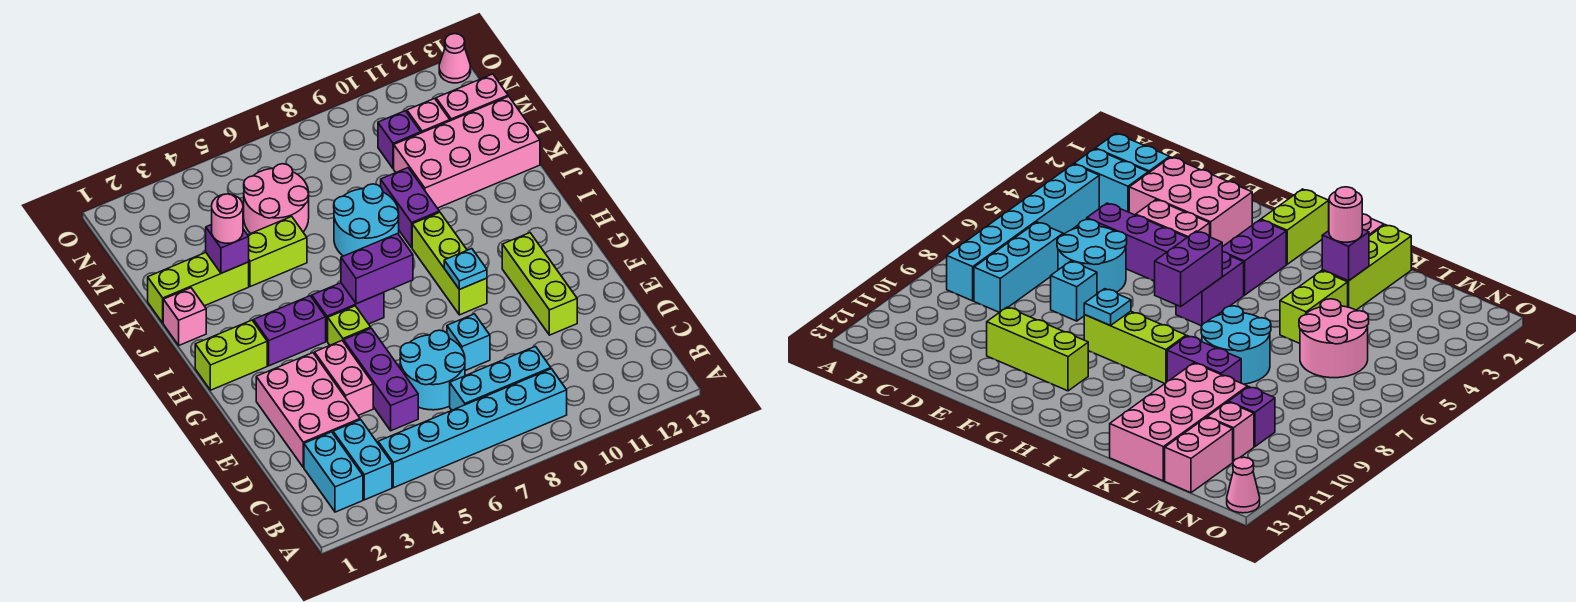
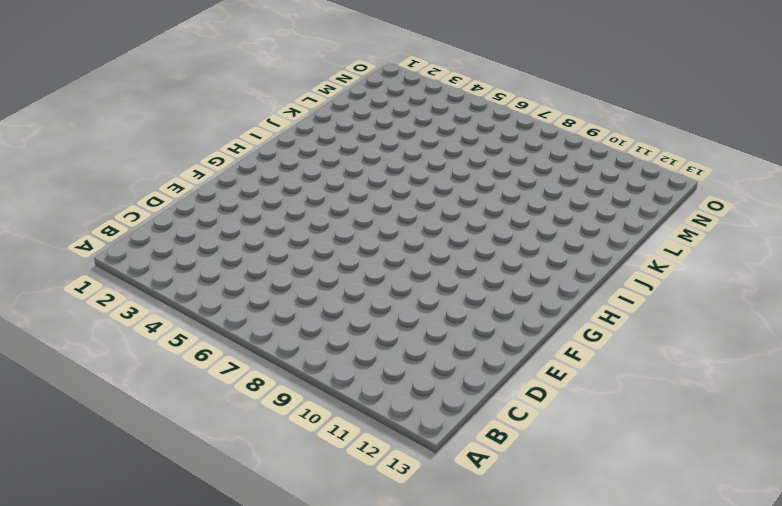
none -> cyan 1x2 brick [304,432,363,512]
none -> cyan 1x2 brick [333,420,392,500]
none -> cyan 1x6 brick [378,369,567,488]
none -> cyan 1x3 brick [450,346,551,410]

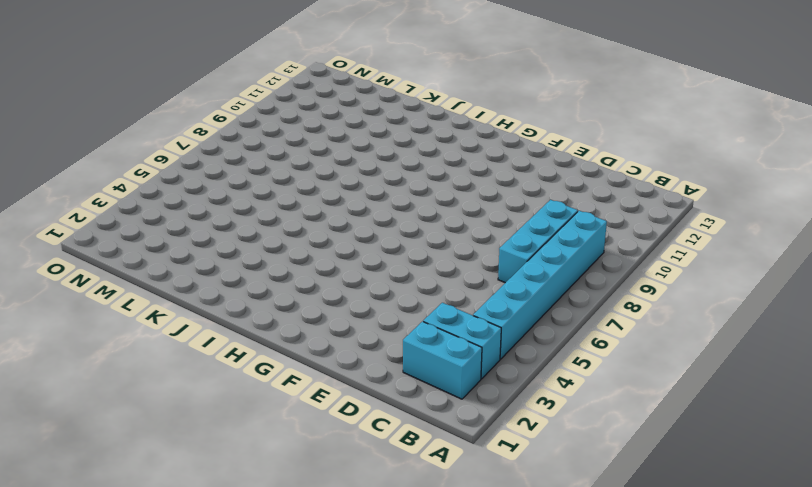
none -> pink 2x3 brick [256,353,360,467]
none -> purple 1x3 brick [344,328,418,431]
none -> cyan 2x2 round brick [400,330,465,410]
none -> pink 1x2 brick [315,341,373,415]

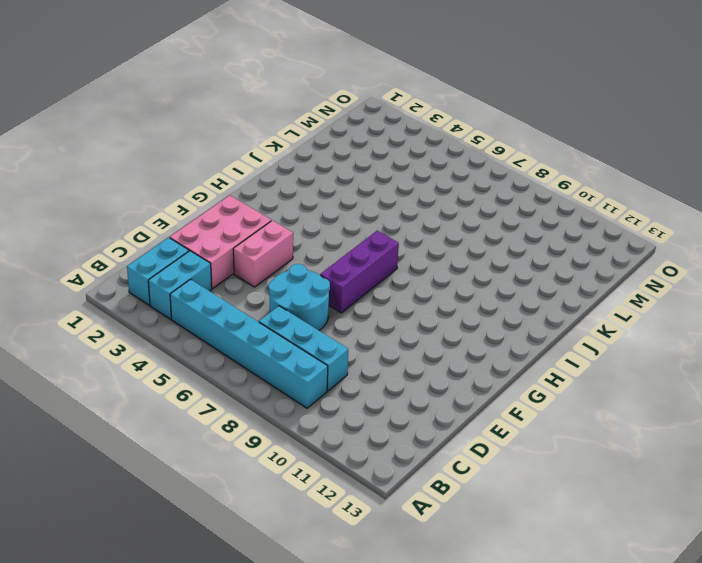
purple 1x3 brick [320,231,399,313] -> purple 1x3 brick moved to [344,328,418,431]
none -> cyan 1x1 brick [447,314,490,371]
none -> lime 1x3 brick [502,233,577,335]
none -> lime 1x1 brick [328,306,371,345]
none -> lime 1x3 brick [412,212,487,315]

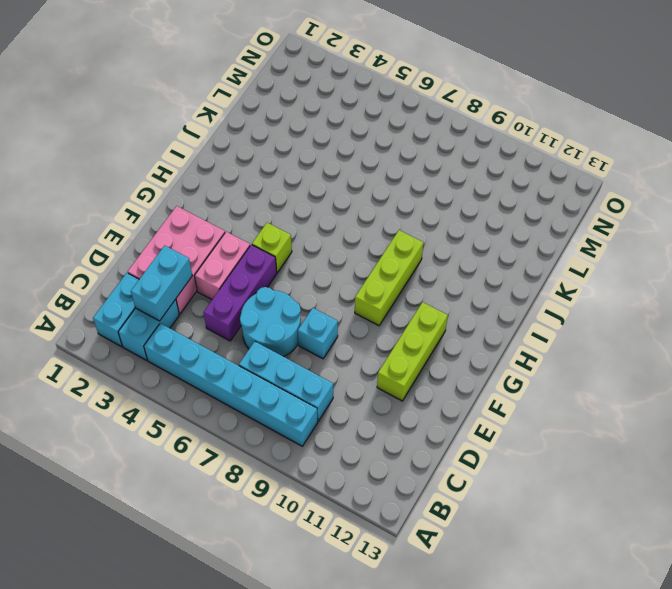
cyan 1x2 brick [131,246,192,321] -> none
none -> lime 1x2 brick [195,320,267,390]
none -> purple 1x2 brick [254,296,326,366]
none -> purple 1x2 brick [312,283,384,341]
none -> pink 1x1 brick [163,288,206,345]

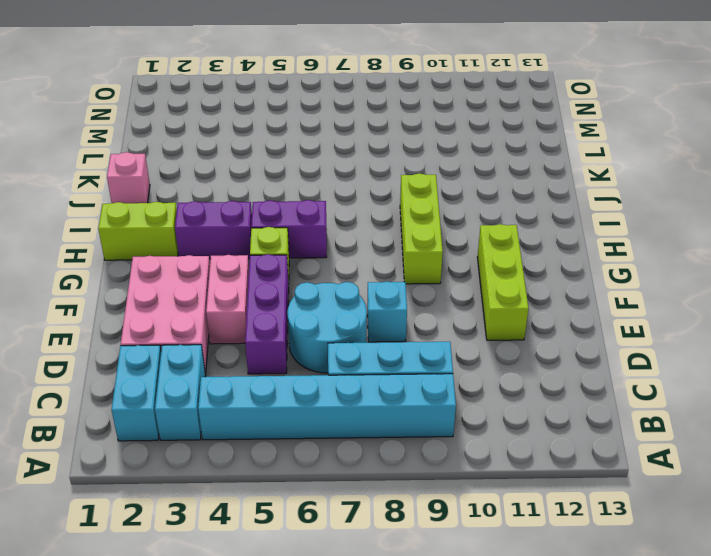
none -> cyan 2x2 round brick [334,184,399,256]
none -> purple 1x2 brick [381,168,439,248]
none -> lime 1x3 brick [148,253,249,323]
none -> lime 1x2 brick [248,216,307,287]

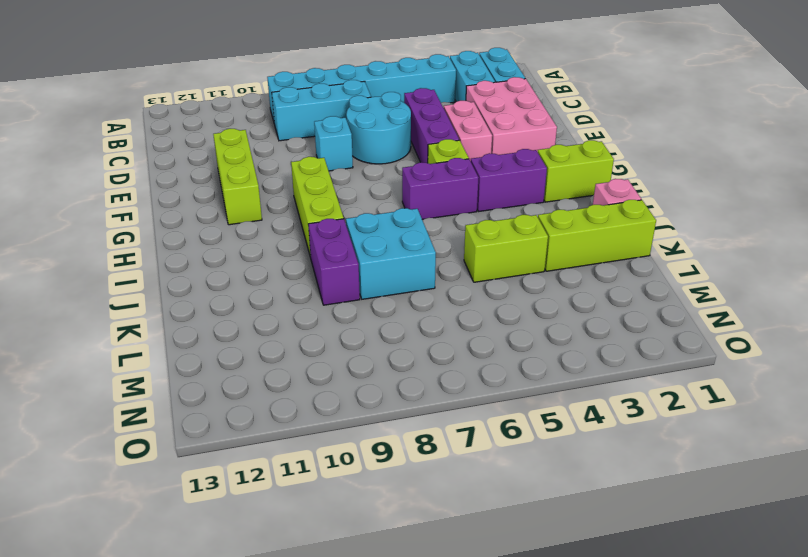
cyan 2x2 brick [346,208,436,299] -> cyan 2x2 round brick [334,184,399,256]
none -> pink 2x4 brick [394,96,540,208]
none -> pink 2x2 round brick [244,164,309,234]
none -> purple 1x1 brick [378,111,421,169]
none -> pink 1x1 brick [407,99,450,133]

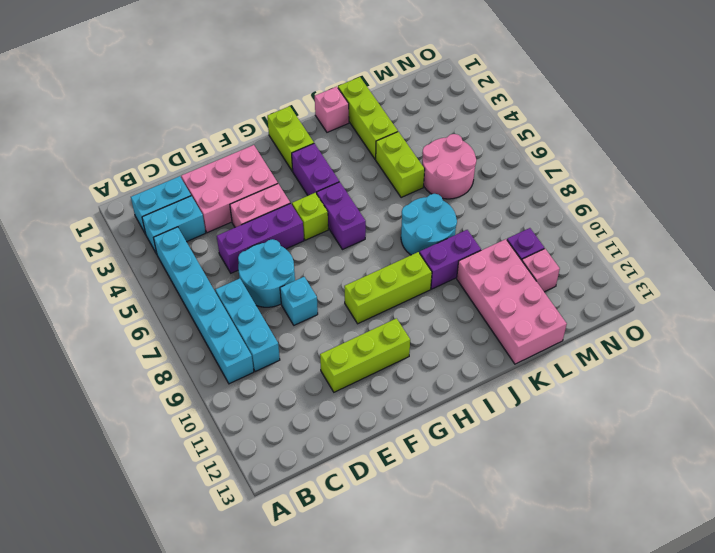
none -> pink 1x2 brick [436,74,508,121]
none -> pink 1x1 cone [439,34,471,83]
none -> cyan 1x1 plate [444,249,487,289]
none -> purple 1x2 brick [341,234,413,304]

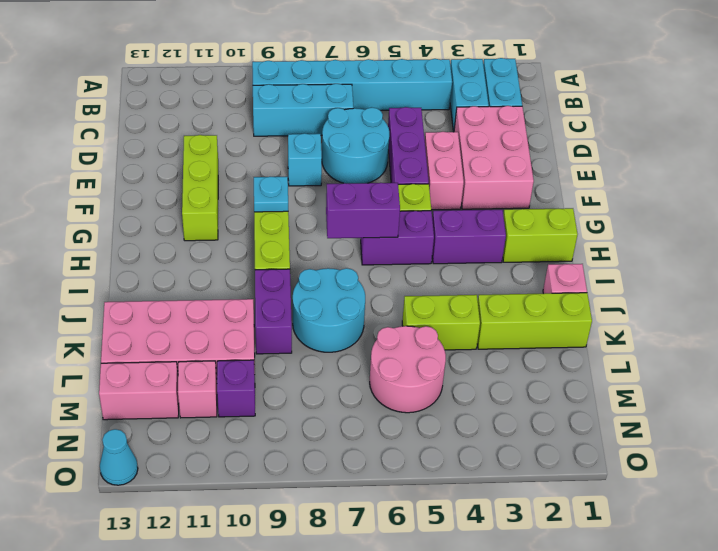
cyan 1x1 cone [100,429,138,485] -> pink 1x1 cone [439,34,471,83]
none -> purple 1x1 brick [206,224,249,273]
none -> pink 1x1 round brick [212,194,243,243]

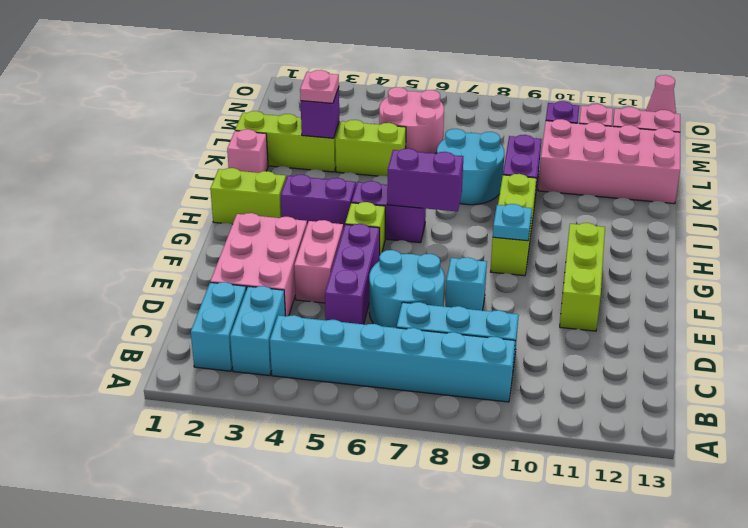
pink 1x1 plate [300,70,339,103] -> pink 1x1 round brick [212,194,243,243]

